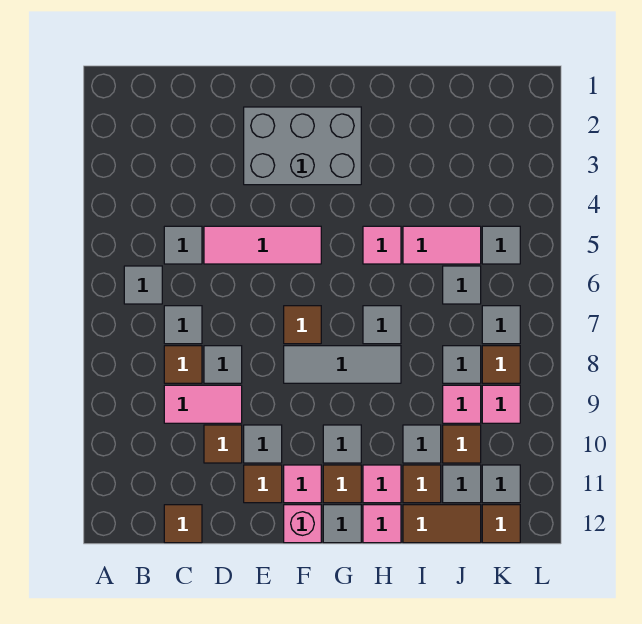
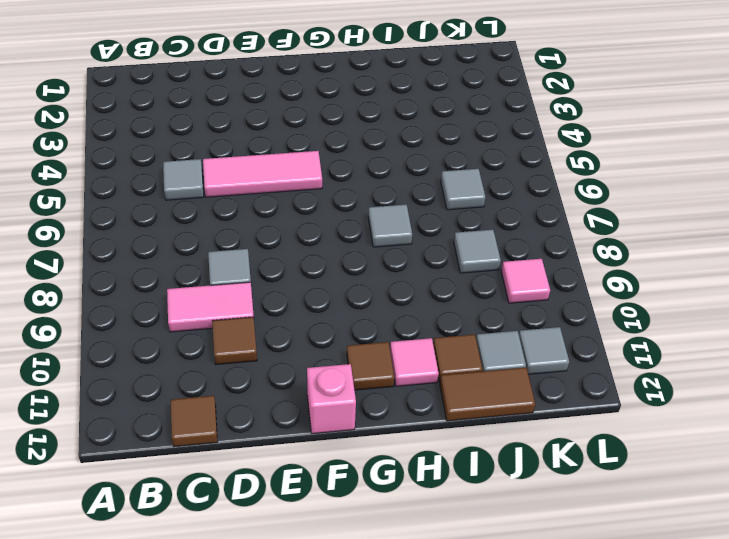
none -> grey 1x1 tile [124,266,162,304]
none -> grey 1x1 tile [164,306,202,344]
none -> brown 1x1 tile [164,346,202,383]
none -> grey 2x3 brick [244,107,361,185]

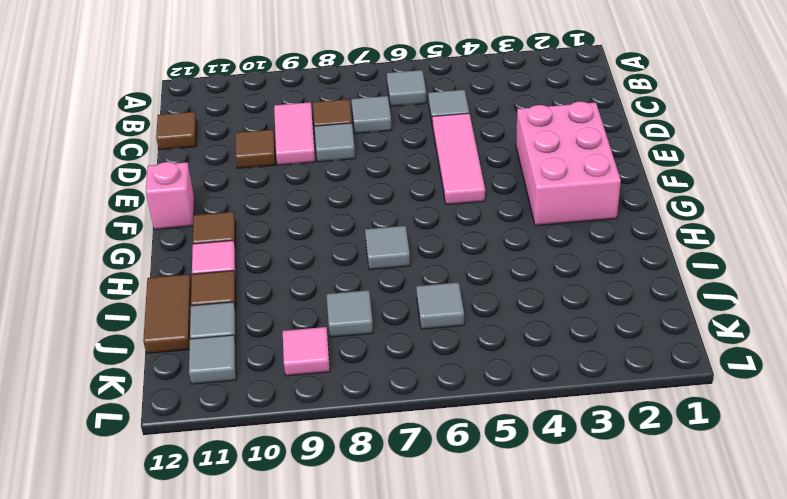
pink 2x3 brick [516,102,621,225] -> grey 2x3 brick [244,107,361,185]
none -> grey 1x1 tile [244,425,282,463]
none -> brown 1x1 tile [244,465,282,503]
none -> brown 1x1 tile [284,306,321,344]
none -> grey 1x3 tile [284,346,401,383]

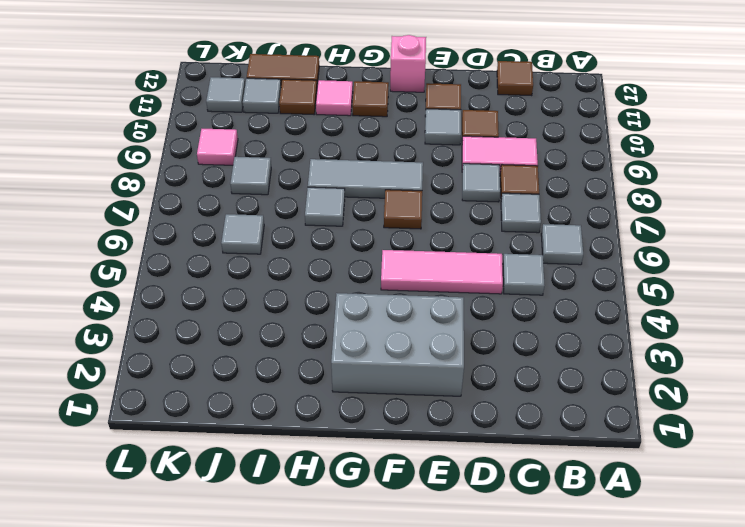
none -> pink 1x1 tile [284,465,321,503]
none -> grey 1x1 tile [323,425,361,463]
none -> grey 1x1 tile [323,505,361,543]
none -> pink 1x1 tile [363,226,401,264]

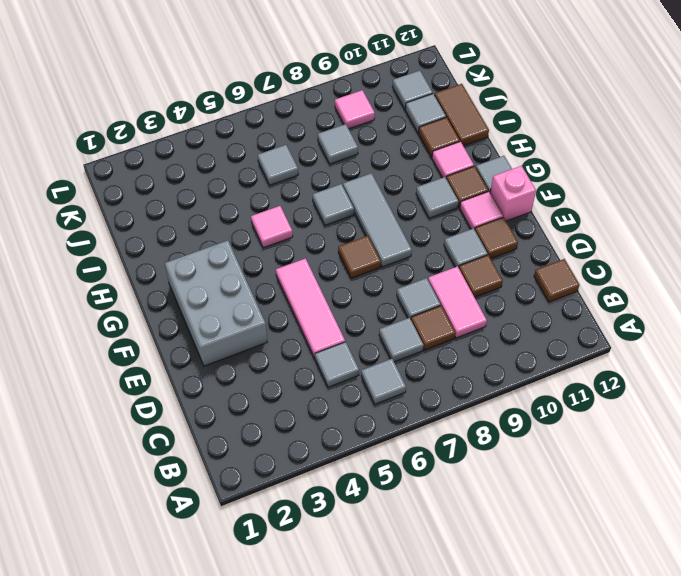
none -> pink 1x1 tile [363,505,401,543]
none -> pink 1x2 tile [403,226,481,264]
none -> grey 1x1 tile [403,425,441,463]
none -> pink 1x1 tile [443,385,481,423]

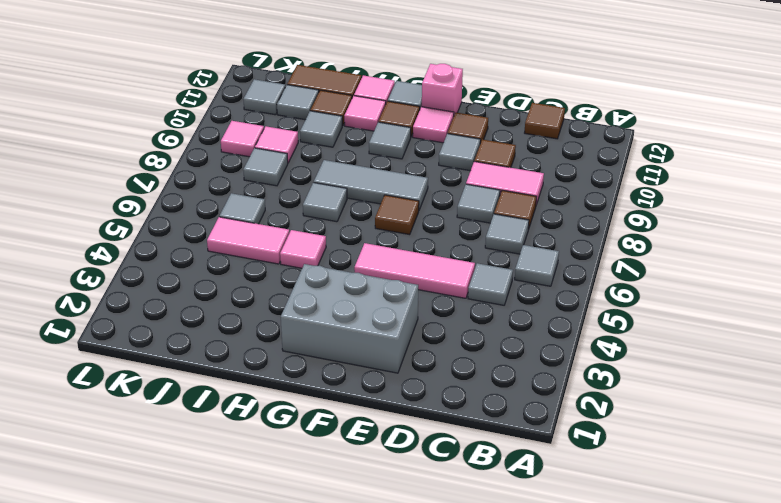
none -> brown 1x1 tile [443,425,481,463]
none -> grey 1x1 tile [482,226,520,264]
none -> grey 1x1 tile [482,306,520,344]
none -> brown 1x1 tile [482,346,520,383]

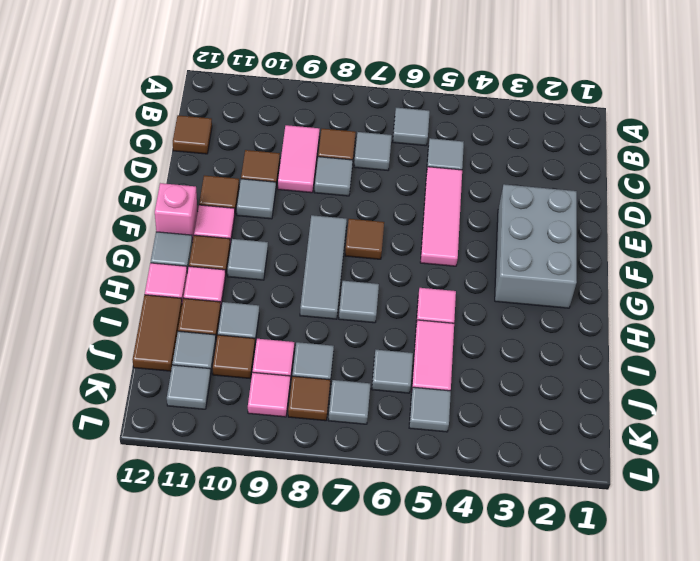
none -> brown 1x1 tile [482,505,520,543]

